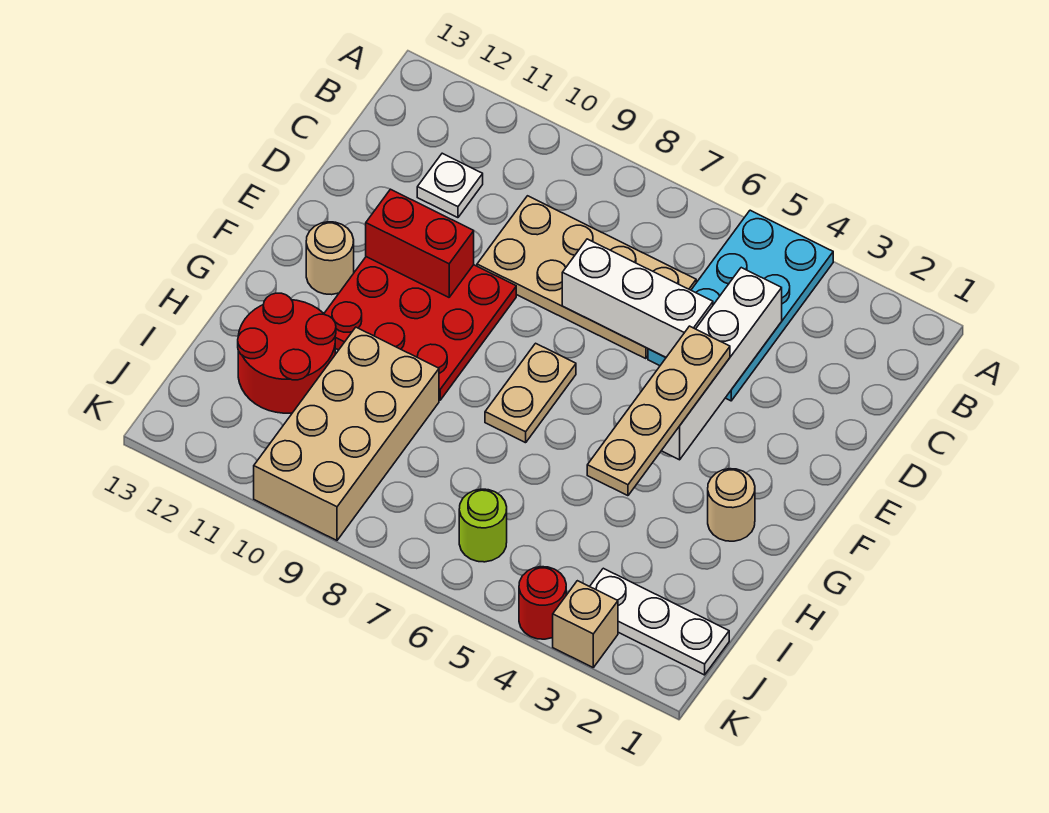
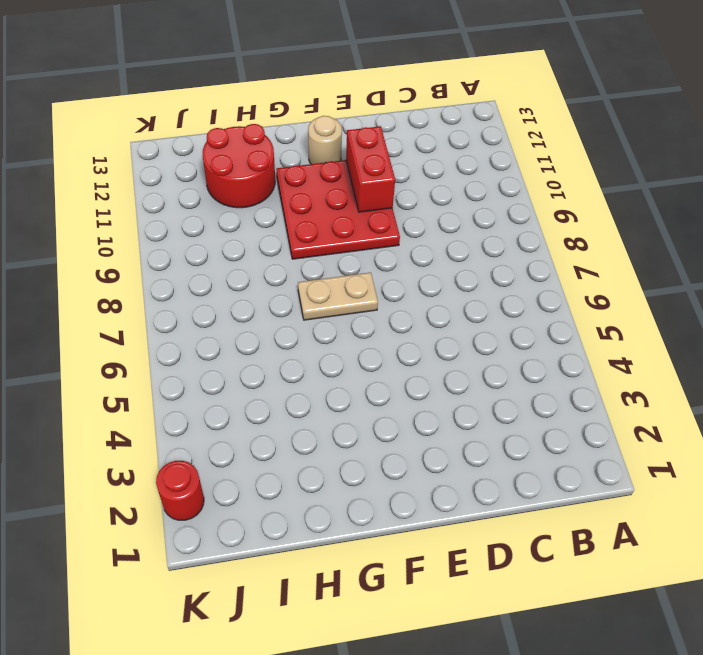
red 1x1 round brick [156,461,204,520] -> red 1x1 round brick moved to [519,567,566,639]
none -> cyan 2x4 plate [648,210,833,401]
none -> tan 2x4 plate [477,196,696,359]
none -> white 1x1 plate [417,153,483,218]

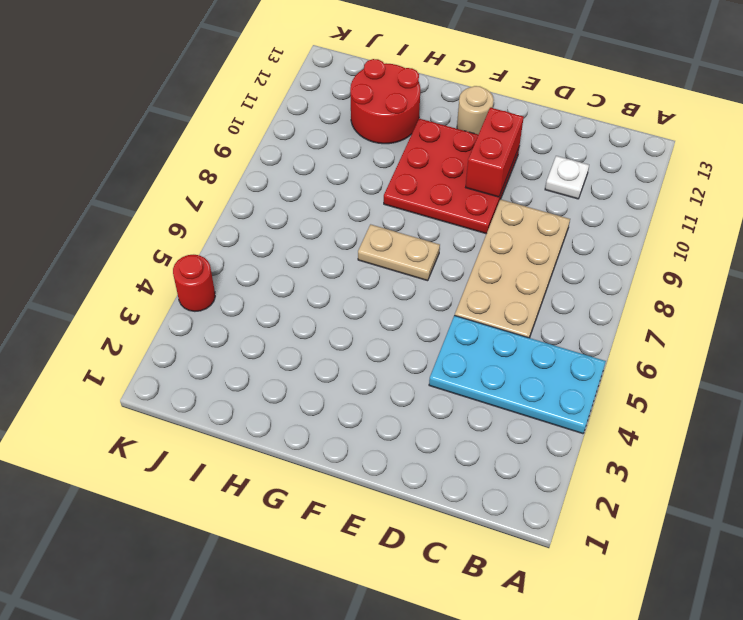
none -> tan 1x1 round brick [708,469,755,541]
none -> tan 2x4 brick [254,327,439,540]
none -> white 1x3 plate [590,568,729,675]

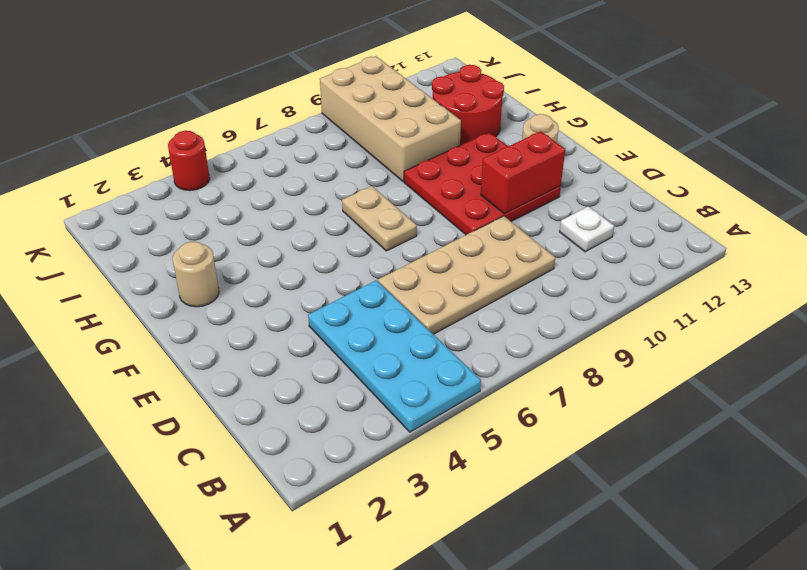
none -> white 1x3 plate [590,568,729,675]
none -> lime 1x1 round brick [459,489,507,562]
none -> tan 1x1 brick [553,581,618,667]

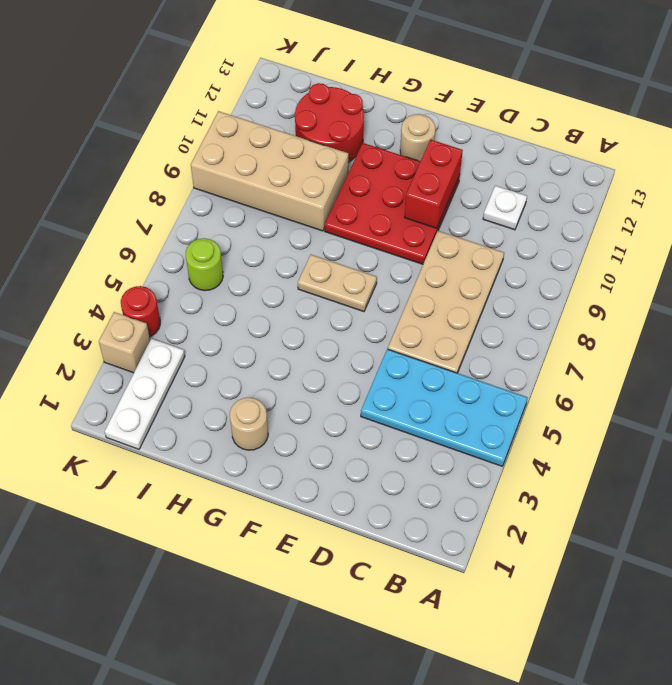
none -> white 1x4 brick [661,268,782,460]
none -> white 1x3 brick [562,239,713,357]
none -> tan 1x4 plate [587,326,730,496]

